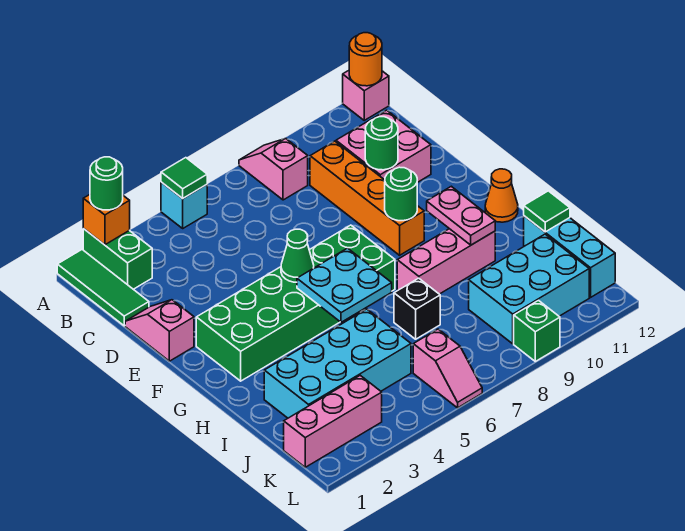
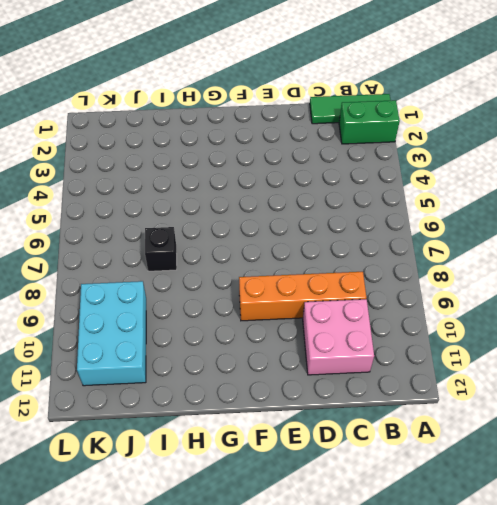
none -> cyan 1x1 brick [161,182,207,228]
none -> pink 1x2 slope [239,138,308,200]
none -> pink 1x1 brick [343,71,389,120]

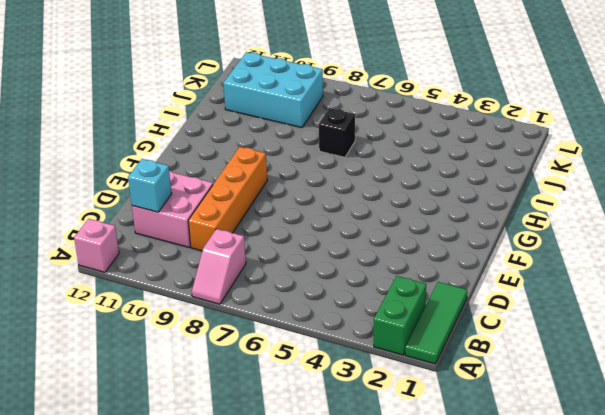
cyan 1x1 brick [128,159,172,212] -> cyan 1x1 brick moved to [161,182,207,228]
none -> pink 1x2 slope [125,300,194,361]
none -> green 2x6 brick [196,225,395,381]
none -> orange 1x1 cone [485,169,518,222]

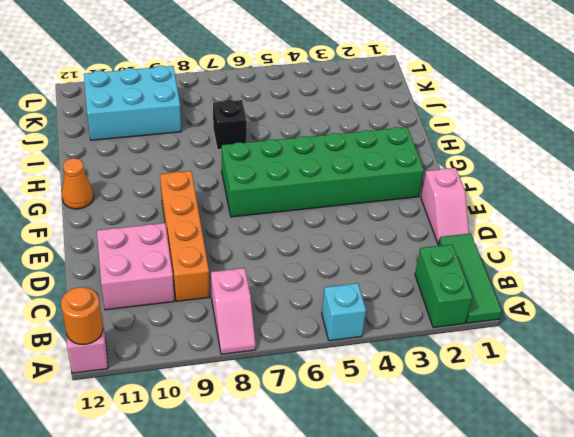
none -> pink 1x3 brick [397,229,495,294]
none -> cyan 2x4 brick [264,309,411,418]
none -> cyan 1x3 brick [524,216,615,297]

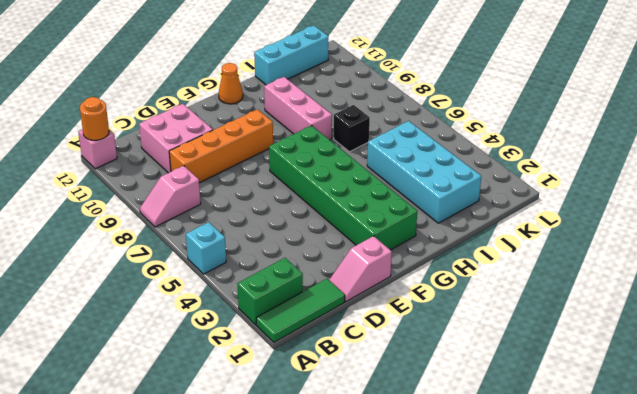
none -> cyan 2x3 brick [469,234,589,344]
none -> pink 1x3 brick [284,375,382,467]
none -> pink 1x2 slope [413,329,482,408]

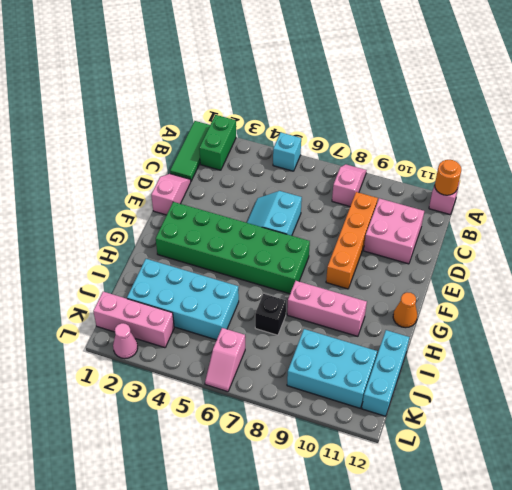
cyan 2x2 slope [247,191,302,236] -> none
pink 1x1 cone [113,323,138,359] -> none
none -> green 1x1 brick [514,301,560,361]
none -> orange 1x1 brick [83,195,130,245]
none -> green 1x1 tile [161,158,207,199]

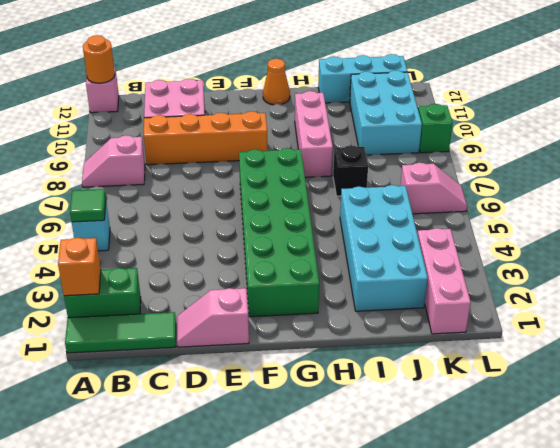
none -> green 1x1 round brick [365,117,398,170]
none -> green 1x1 cone [281,229,314,282]
none -> green 1x1 round brick [385,167,417,221]

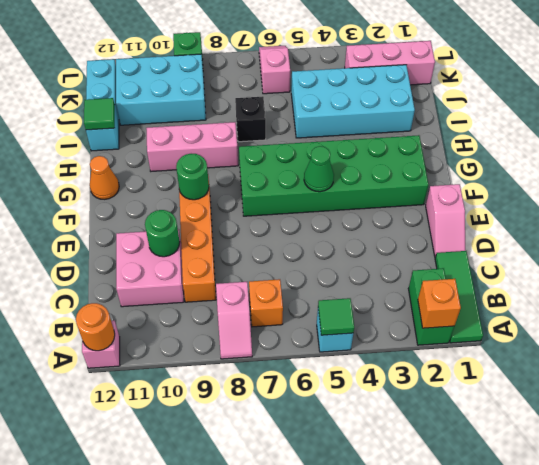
orange 1x1 brick [249,279,283,327] -> none
none -> cyan 2x2 plate [297,248,392,322]
none -> pink 1x2 plate [427,186,495,245]
none -> green 1x1 round brick [90,157,123,210]

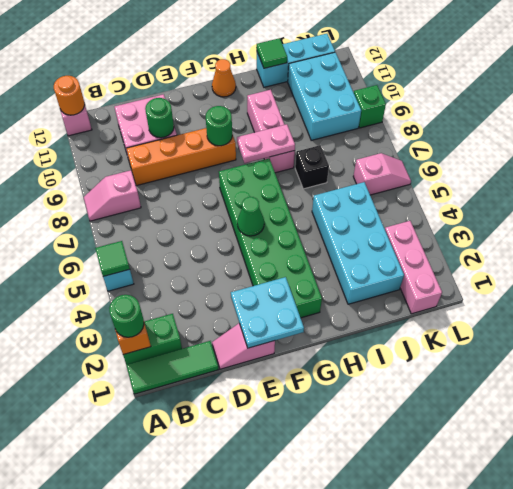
cyan 2x2 plate [231,277,304,348] -> cyan 2x2 plate moved to [297,248,392,322]
pink 1x2 plate [237,124,295,163] -> pink 1x2 plate moved to [427,186,495,245]

